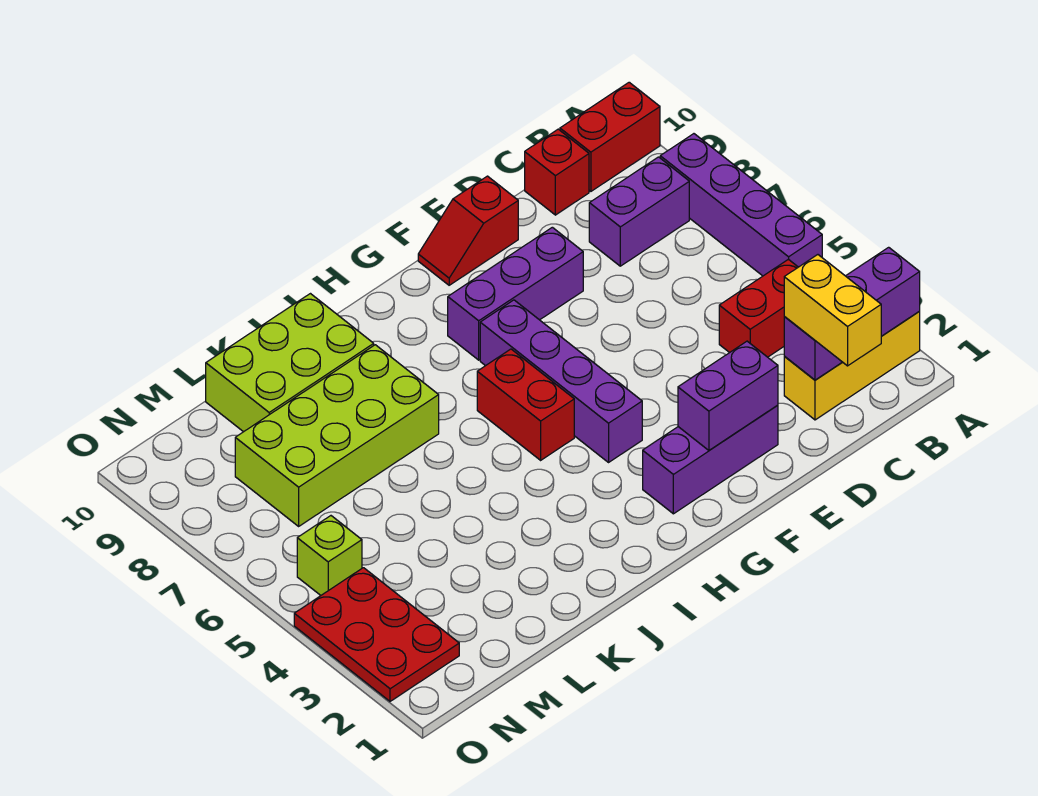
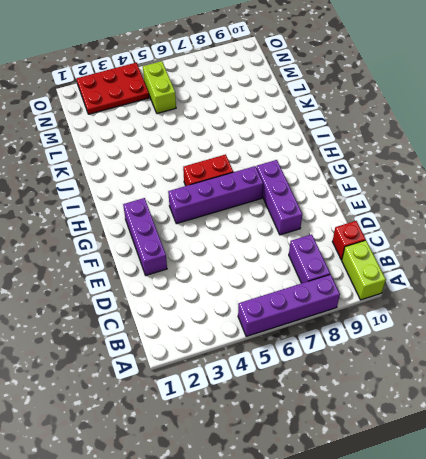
lime 1x2 brick [342,240,386,300] -> red 1x2 brick [560,82,660,191]
lime 1x2 brick [143,61,176,113] -> lime 1x1 brick [297,516,362,595]
none -> yellow 1x3 brick [784,312,920,420]
none -> red 1x2 brick [719,259,798,357]
none -> red 1x2 slope [418,176,518,285]

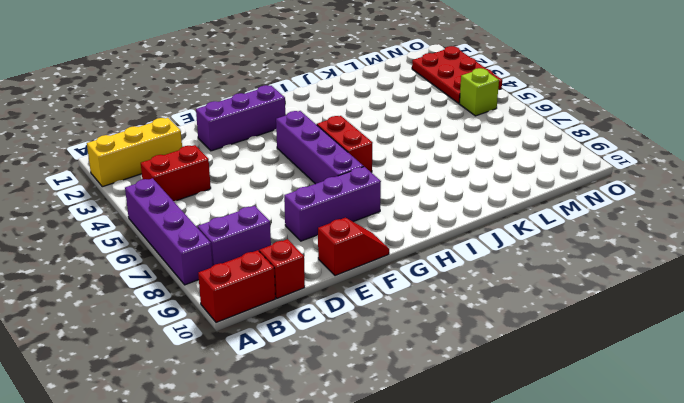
none -> lime 2x4 brick [235,345,439,526]
none -> lime 2x3 brick [206,294,374,432]
none -> purple 1x3 brick [784,247,920,380]

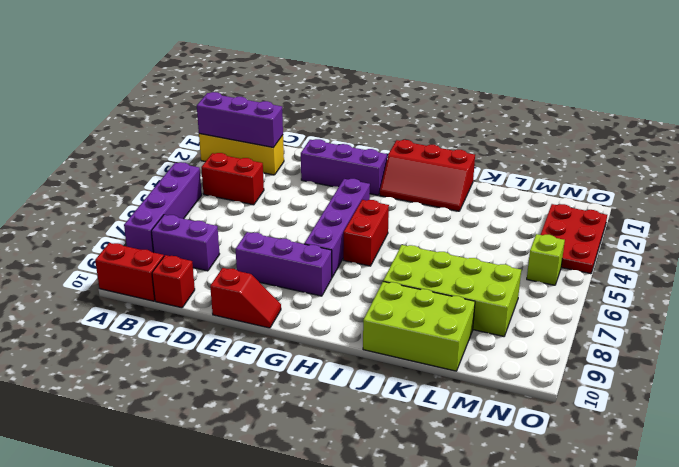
red 2x3 slope [380,140,475,211] -> none
none -> purple 1x2 brick [678,341,778,450]
none -> yellow 1x2 brick [784,255,881,366]

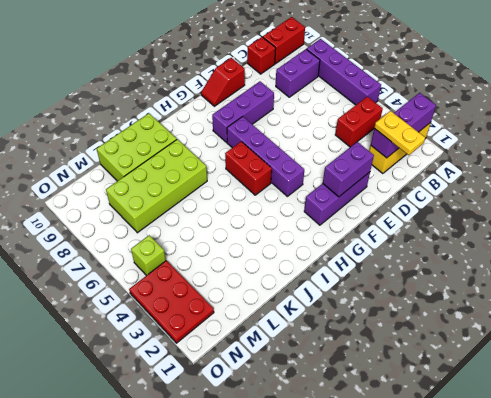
yellow 1x2 plate [374,111,425,155] -> yellow 1x2 brick [784,255,881,366]

